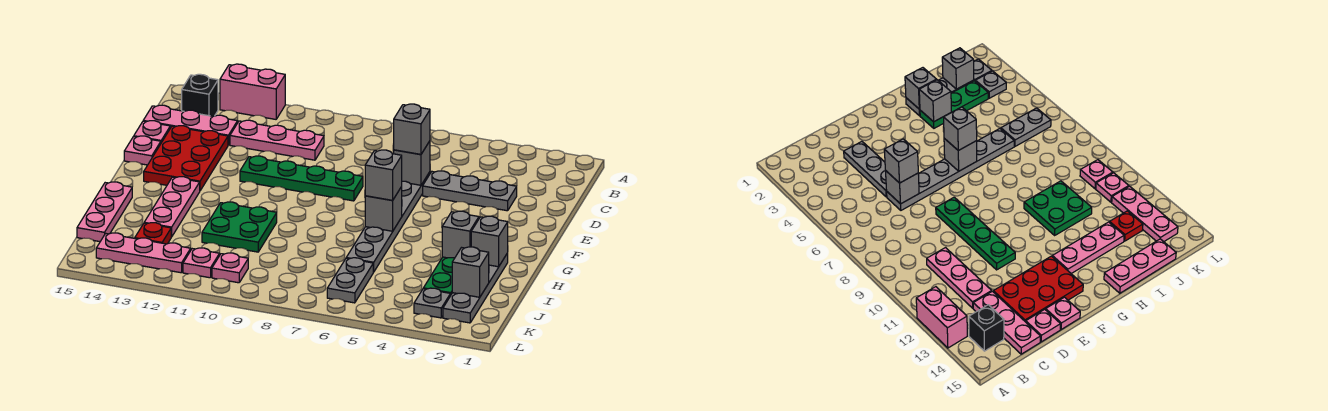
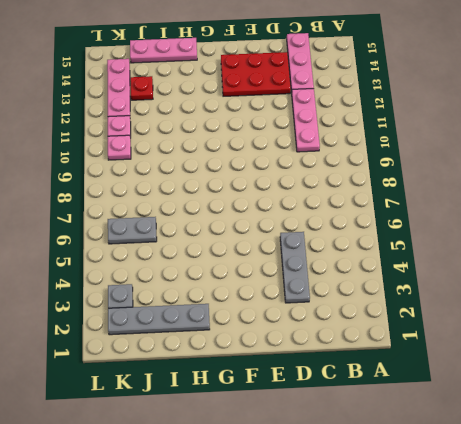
none -> pink 1x2 brick [220,64,285,119]
none -> black 1x1 brick [182,74,218,116]
none -> grey 1x6 plate [347,172,430,272]

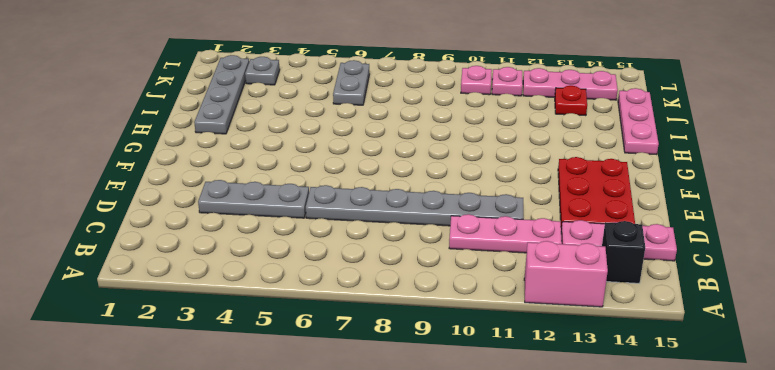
grey 1x6 plate [306,185,523,226] -> grey 1x6 plate turned to [347,172,430,272]
none -> pink 1x1 plate [134,121,170,142]
none -> green 1x4 plate [240,156,363,201]
none -> pink 1x1 plate [124,136,161,165]

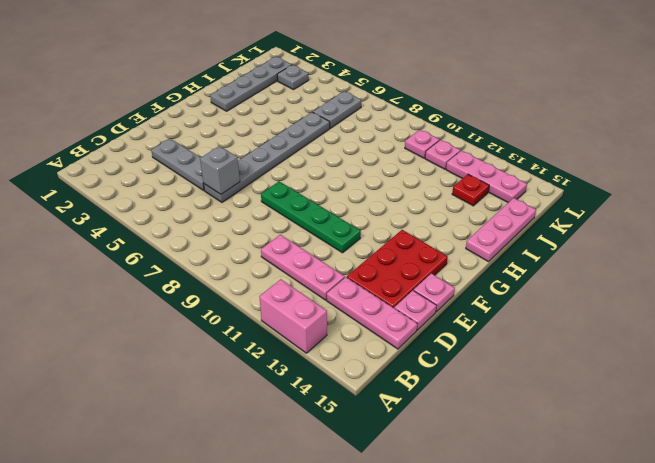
none -> black 1x1 brick [182,74,218,116]
none -> pink 1x3 plate [144,177,200,237]
none -> green 1x3 plate [423,257,455,296]

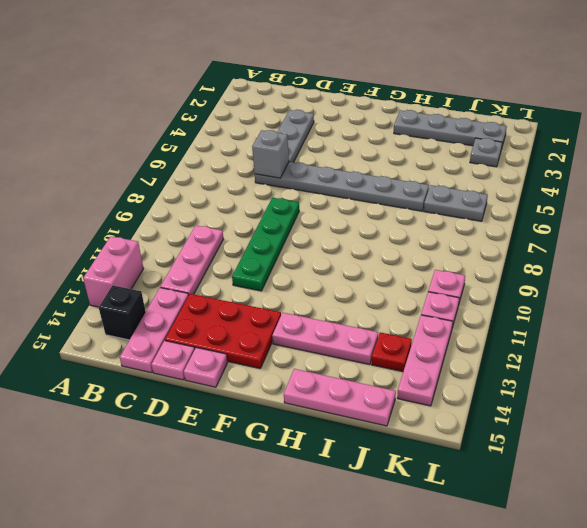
none -> green 1x3 plate [423,257,455,296]
none -> green 2x2 plate [202,202,277,252]
none -> grey 1x1 brick [365,187,402,231]

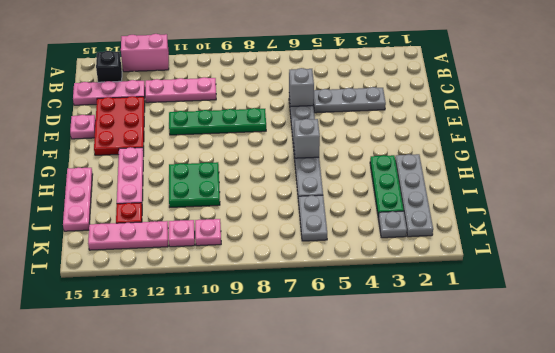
none -> pink 1x1 plate [134,121,170,142]
none -> grey 1x1 brick [471,216,508,267]
none -> grey 1x1 brick [442,211,479,258]

